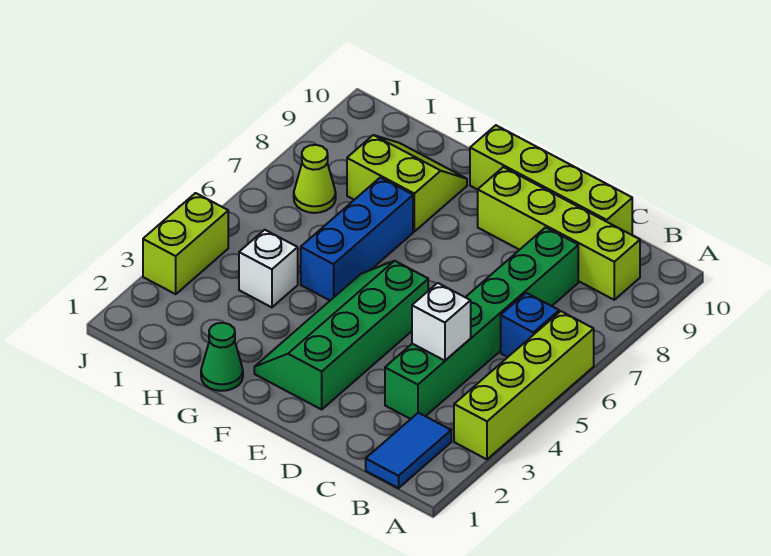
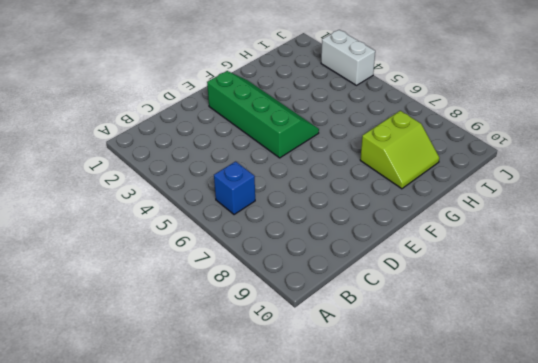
white 1x2 brick [321,30,375,85] -> lime 1x2 brick [143,193,228,294]
none -> lime 1x4 brick [454,311,594,459]
none -> blue 1x2 tile [366,413,451,488]
none -> lime 1x4 brick [478,167,640,300]

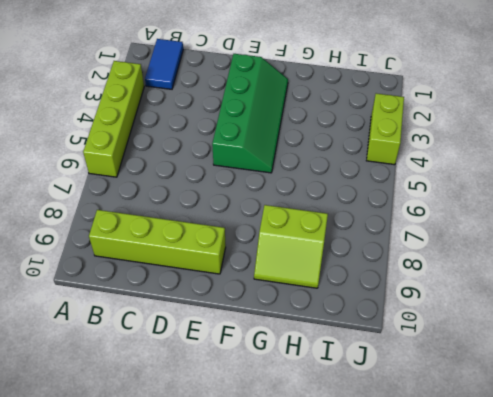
none -> blue 1x1 brick [501,293,559,357]
none -> green 1x6 brick [385,227,578,419]
none -> lime 1x4 brick [470,125,632,235]

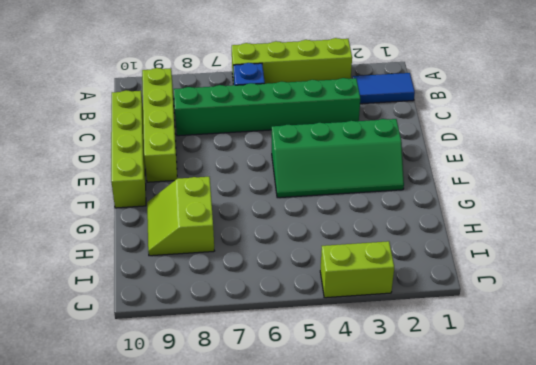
none -> green 1x1 cone [201,323,243,391]
none -> blue 1x3 brick [301,177,413,300]
none -> white 1x1 brick [239,230,298,307]

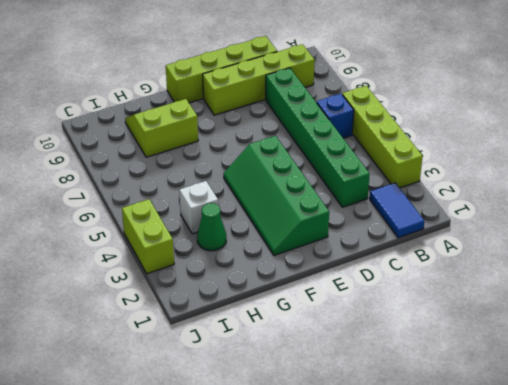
green 1x1 cone [197,203,226,251] -> green 1x1 cone moved to [201,323,243,391]
none -> blue 1x3 brick [301,177,413,300]
none -> lime 1x1 cone [294,145,336,213]
none -> white 1x1 brick [412,283,471,361]

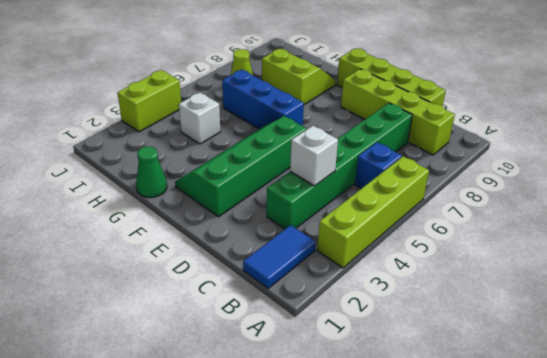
blue 1x3 brick [222,70,304,129] -> blue 1x3 brick turned to [301,177,413,300]

